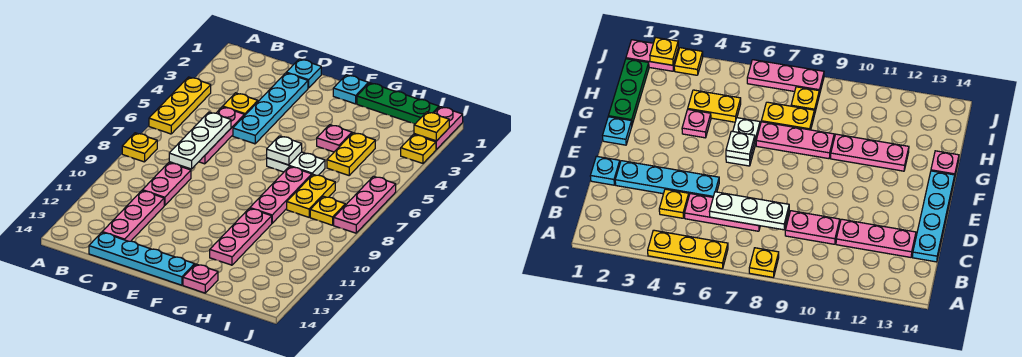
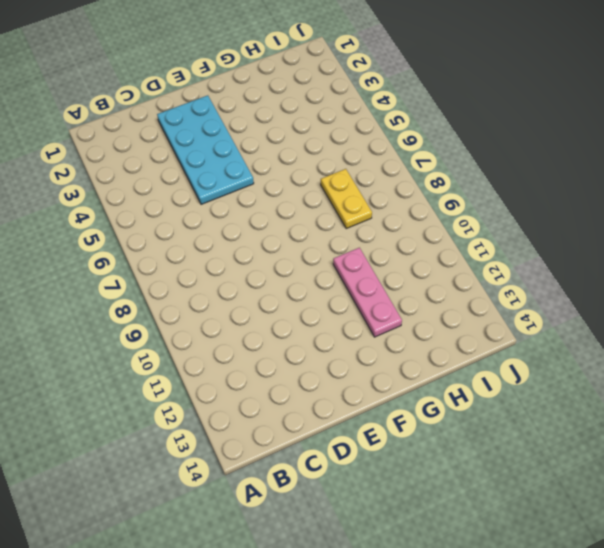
cyan 2x4 plate [157,95,254,204] -> cyan 1x4 plate [233,73,308,144]
none -> yellow 1x3 plate [149,77,211,134]
none -> yellow 1x1 plate [122,133,157,162]
none -> yellow 1x1 plate [223,93,258,116]

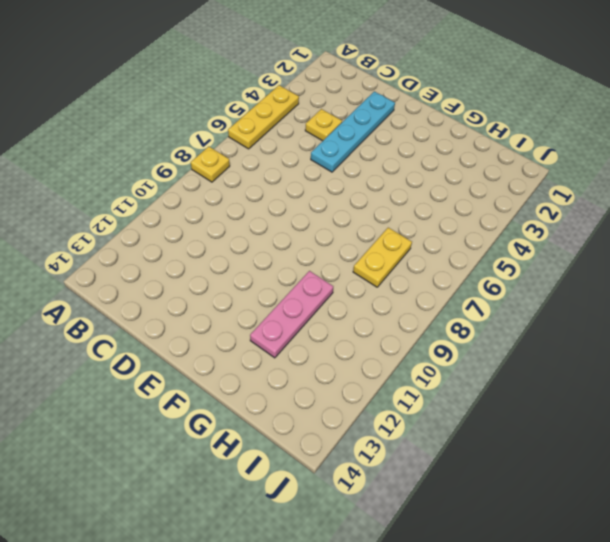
none -> pink 1x3 plate [199,107,244,164]
none -> pink 1x2 plate [142,163,191,206]
none -> pink 1x3 plate [102,191,164,241]

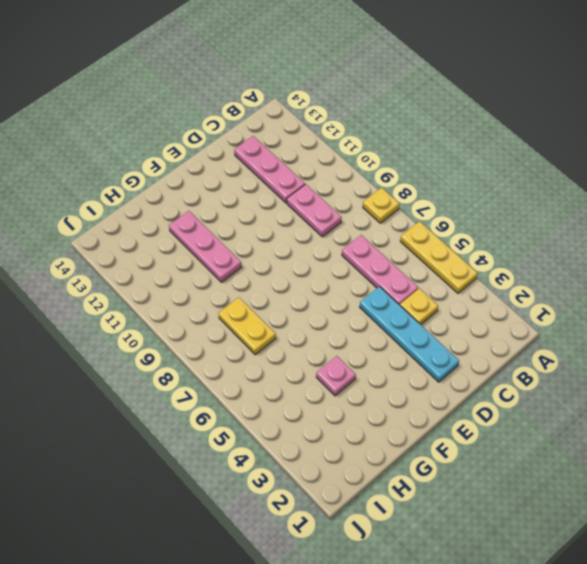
none -> cyan 1x4 plate [89,232,195,285]
none -> cyan 1x1 plate [286,59,321,88]
none -> cyan 1x1 plate [333,75,369,104]

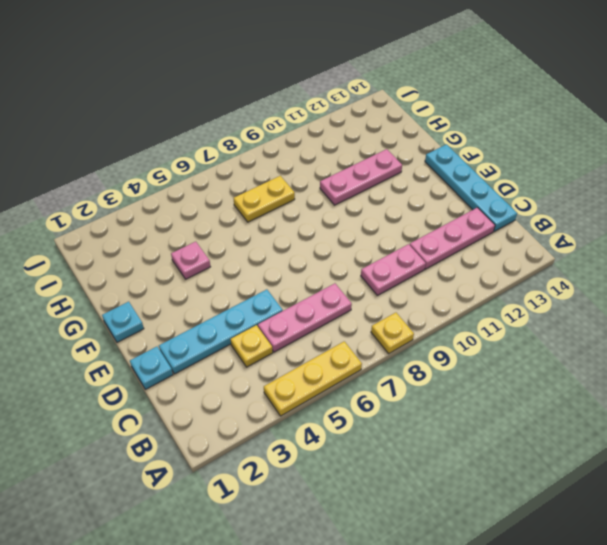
none -> white 1x2 plate [267,152,325,175]
none -> green 1x3 plate [357,83,439,124]
none -> pink 1x3 plate [250,167,312,223]

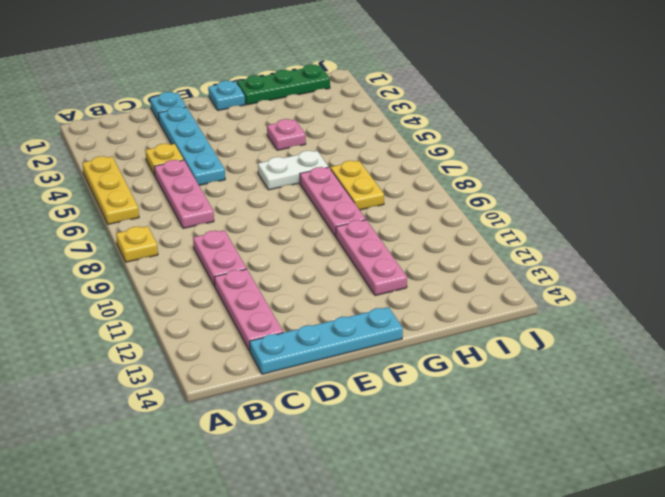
none -> pink 1x1 plate [183,264,218,293]
none -> yellow 1x2 plate [327,133,375,175]
none -> yellow 1x1 plate [310,196,345,225]

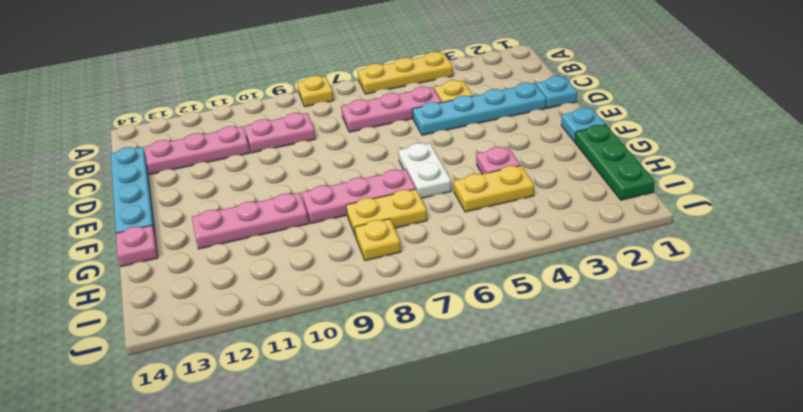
none -> pink 1x2 plate [414,107,463,149]
none -> yellow 1x1 plate [401,135,436,163]
none -> pink 1x3 plate [334,176,396,233]

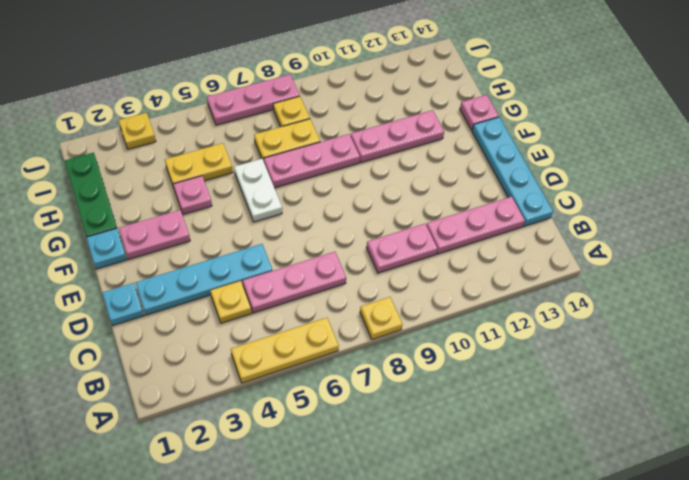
pink 1x2 plate [119,210,190,259] -> pink 1x2 plate moved to [414,107,463,149]
none -> white 1x3 plate [169,112,231,169]
none -> white 1x1 plate [267,136,302,165]
none -> yellow 1x1 plate [414,112,449,141]

